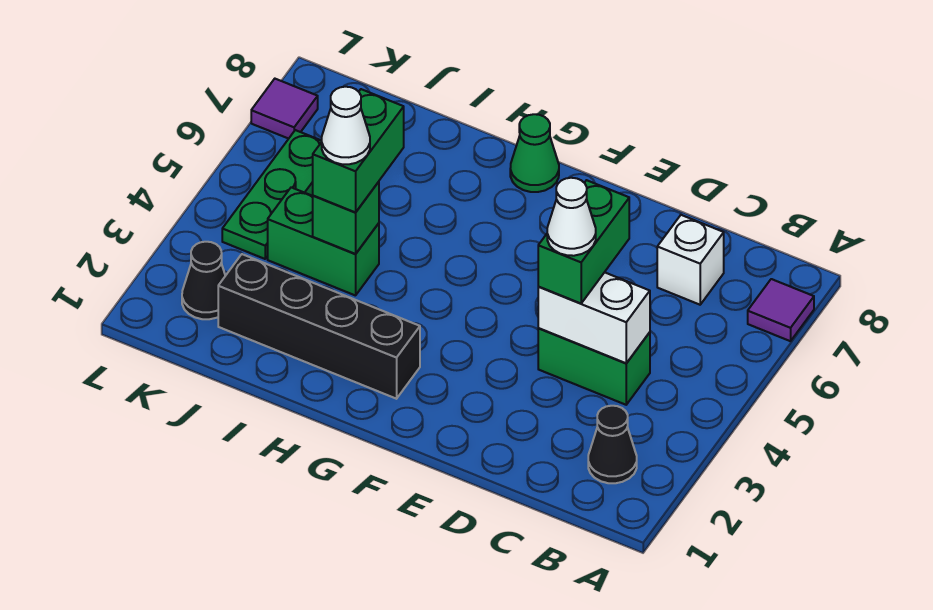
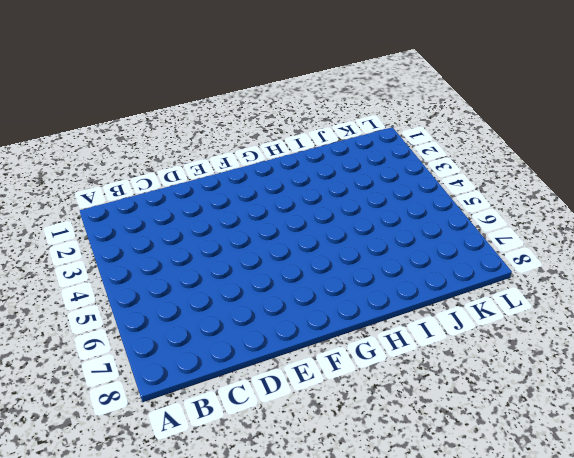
none -> purple 1x1 tile [748,279,814,341]
none -> black 1x1 cone [588,406,637,483]
none -> green 1x2 brick [538,328,650,405]

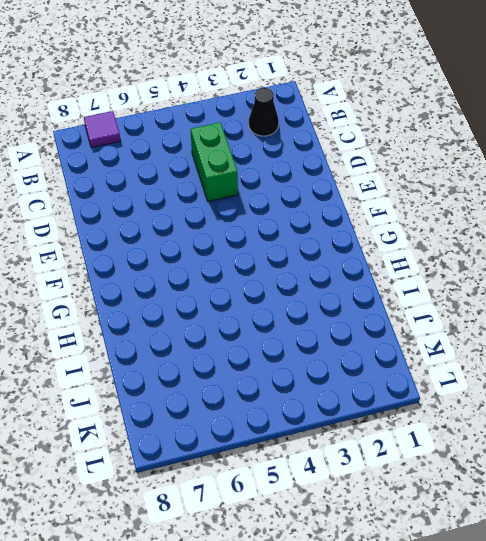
none -> white 1x1 brick [657,215,724,305]
none -> black 1x4 brick [218,254,420,399]
none -> green 1x1 cone [510,114,559,192]

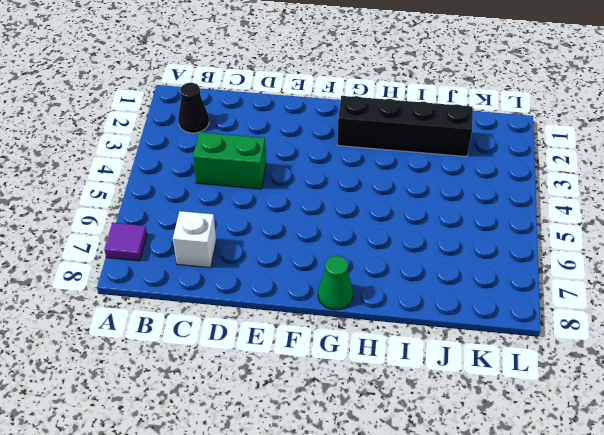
none -> green 1x2 brick [268,187,379,296]
none -> black 1x1 cone [182,242,225,319]
none -> green 1x3 plate [222,130,322,259]

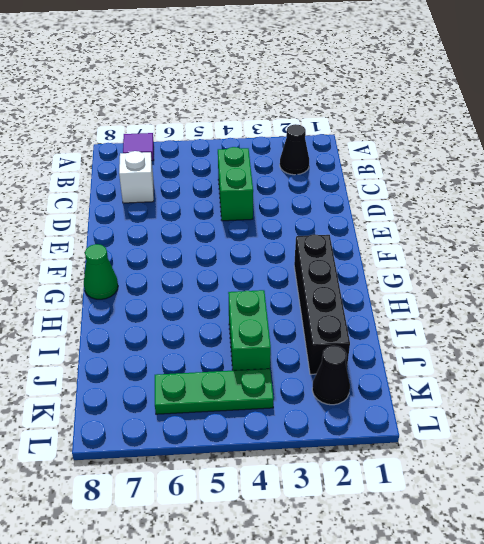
none -> purple 1x1 tile [251,79,318,139]
none -> white 1x2 brick [538,272,650,363]
none -> green 1x1 brick [313,182,379,254]

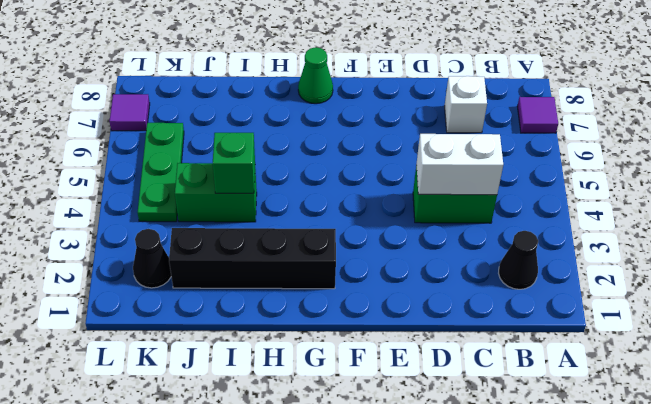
none -> green 1x2 brick [538,180,629,304]
none -> green 1x2 brick [313,89,404,213]
none -> white 1x1 cone [547,178,596,256]

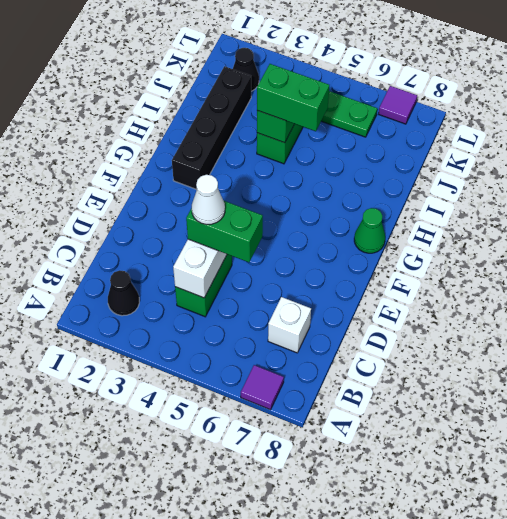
none -> white 1x1 cone [322,87,370,164]

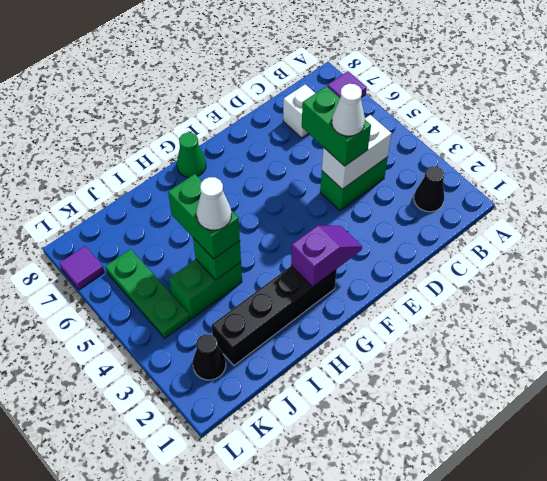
purple 1x2 slope [291,226,362,287] -> none

